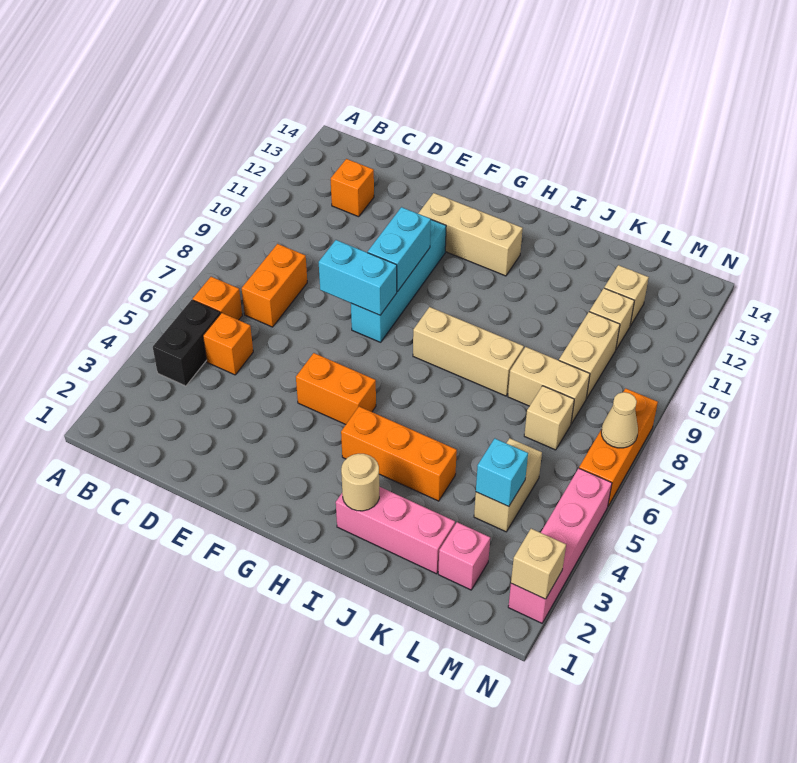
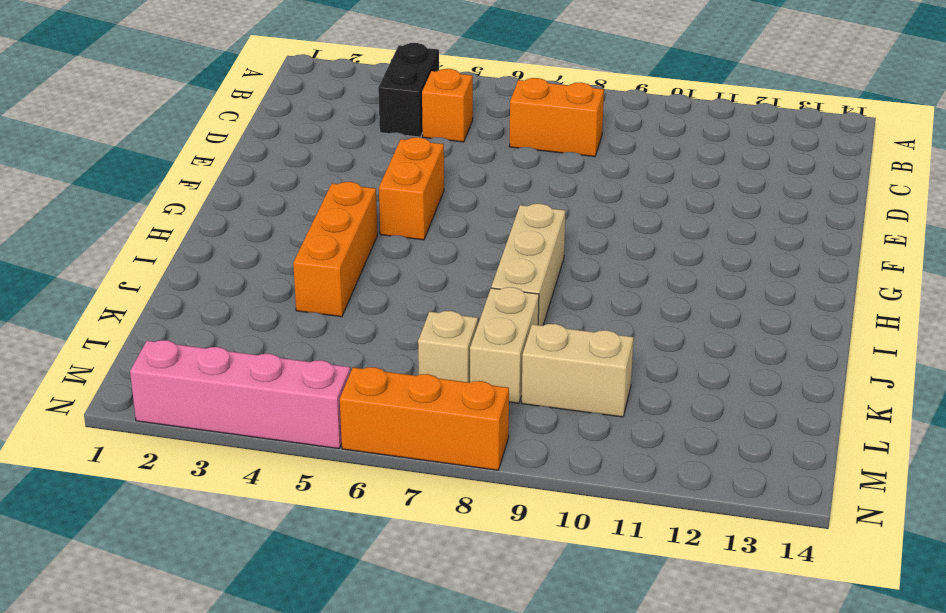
black 1x2 brick [378,43,439,137] -> black 1x2 brick turned to [153,300,220,386]
none -> orange 1x1 brick [193,277,242,320]
none -> orange 1x1 brick [331,159,374,217]
none -> cyan 1x4 brick [351,220,446,342]

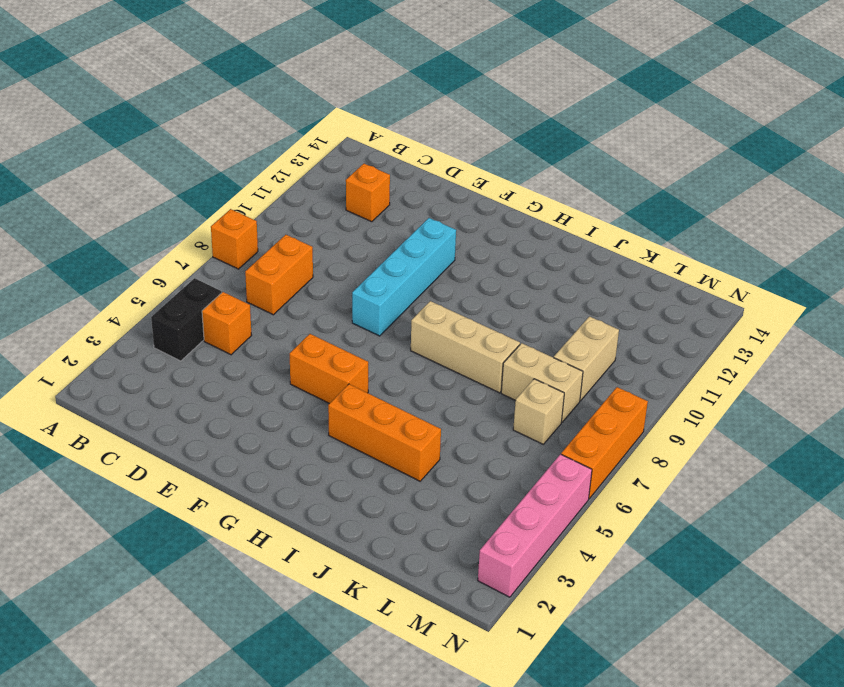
orange 1x1 brick [211,209,258,269] -> orange 1x1 brick moved to [193,277,242,320]
none -> tan 1x3 brick [418,193,523,276]
none -> pink 1x3 brick [336,487,455,574]
none -> pink 1x1 brick [438,522,490,590]

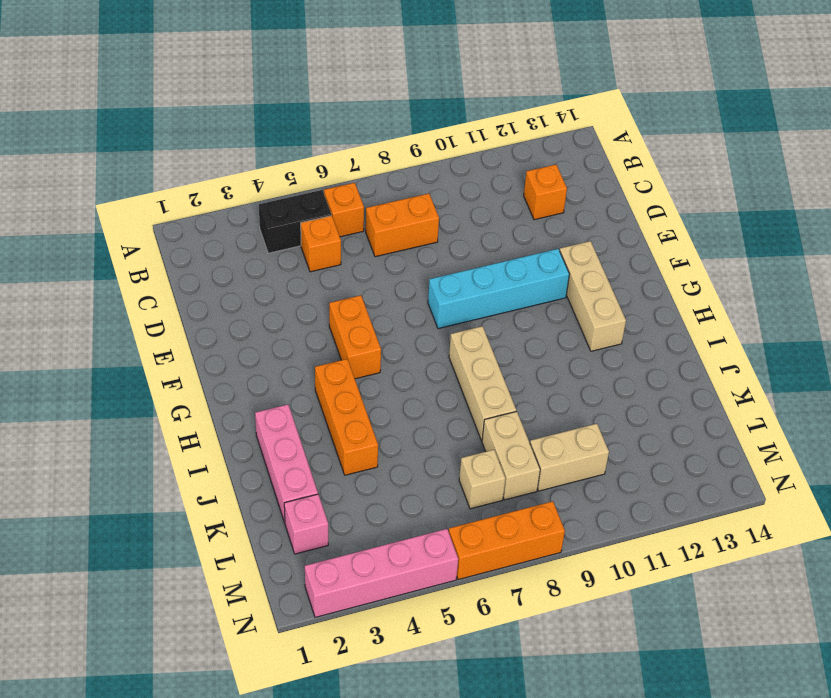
none -> tan 1x2 brick [474,438,542,532]
none -> tan 1x1 brick [589,288,634,349]
none -> tan 1x1 brick [604,265,649,326]

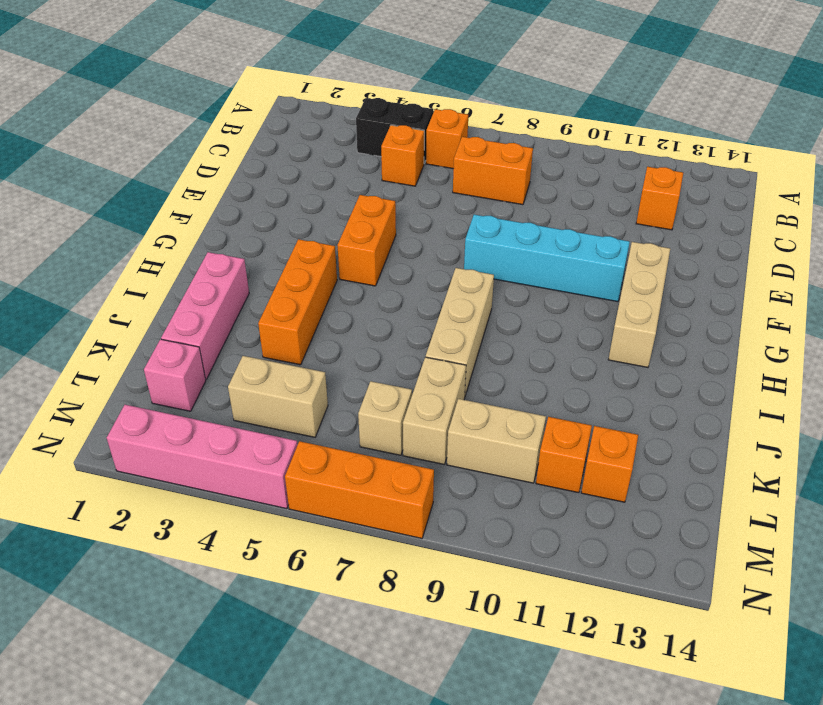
orange 1x1 brick [536,417,592,493] -> tan 1x1 brick [589,288,634,349]
orange 1x1 brick [581,426,638,502] -> tan 1x1 brick [604,265,649,326]
none -> cyan 1x2 brick [319,240,397,315]
none -> cyan 1x2 brick [368,207,431,292]
none -> tan 1x1 round brick [341,454,379,511]

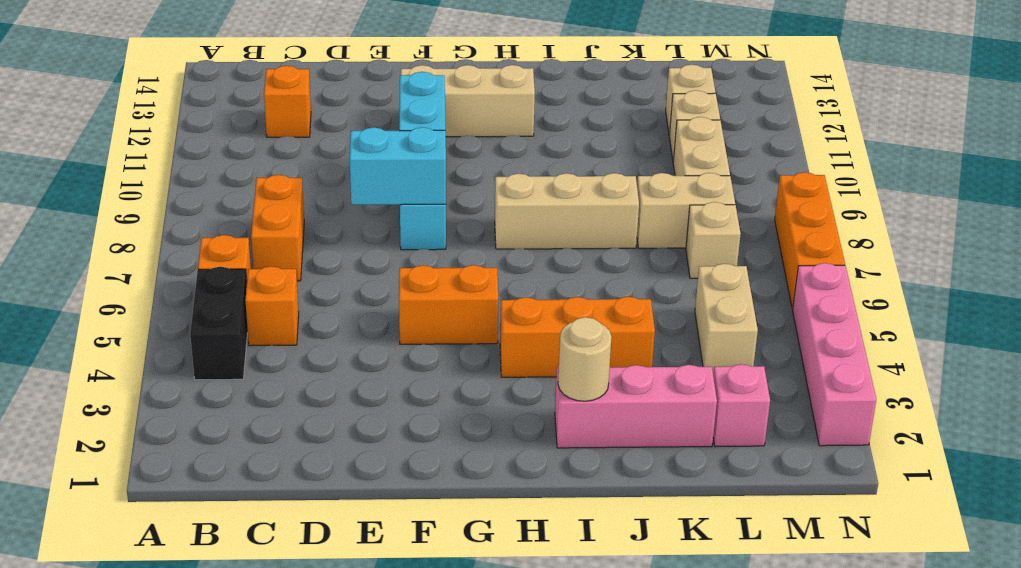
none -> cyan 1x1 brick [476,439,528,507]
none -> tan 1x1 brick [511,529,566,599]
none -> tan 1x1 cone [601,392,638,448]

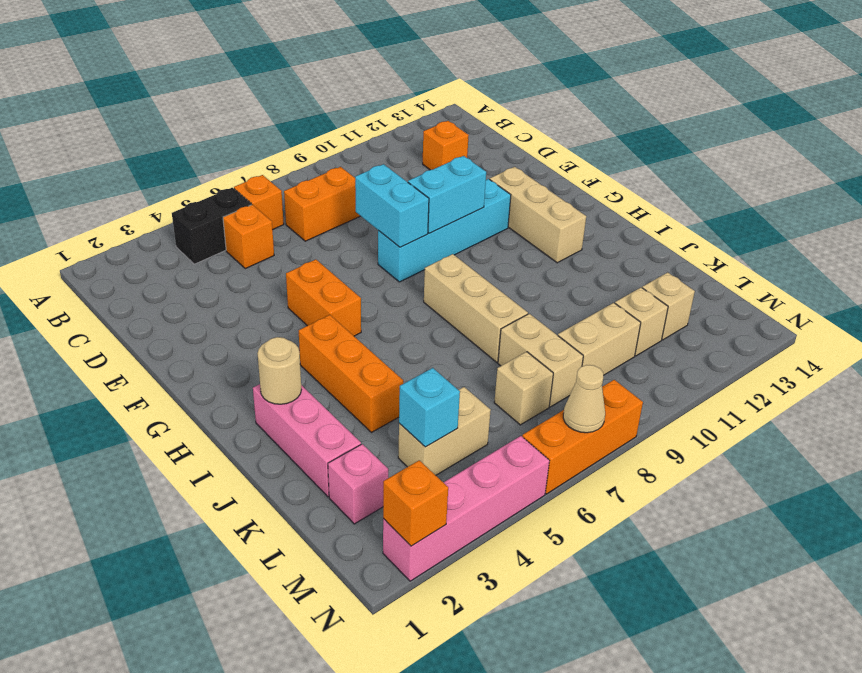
orange 1x1 brick [383,460,448,546] -> tan 1x1 brick [511,529,566,599]

